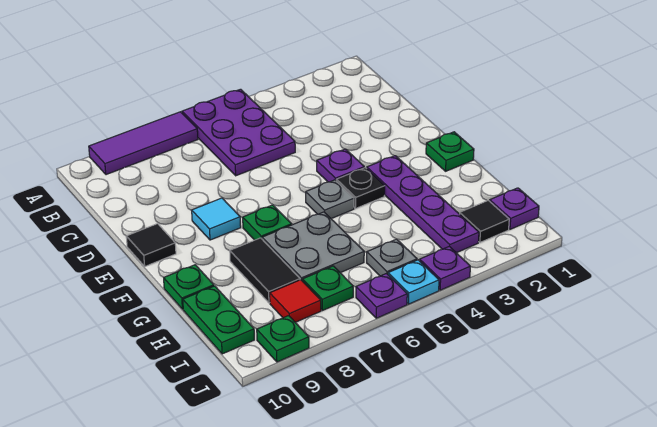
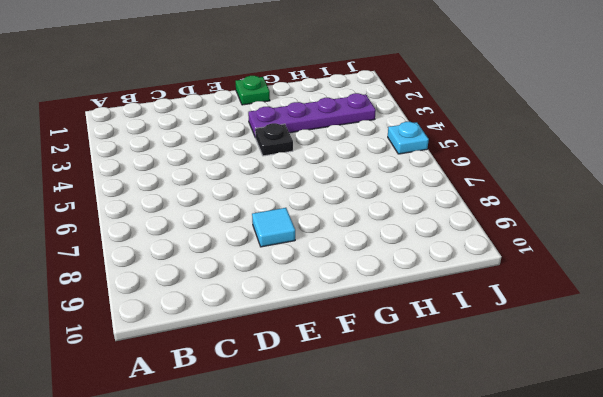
none -> purple 2x3 plate [182,89,295,176]
none -> purple 1x3 tile [89,112,198,175]
none -> purple 1x1 plate [317,149,364,182]

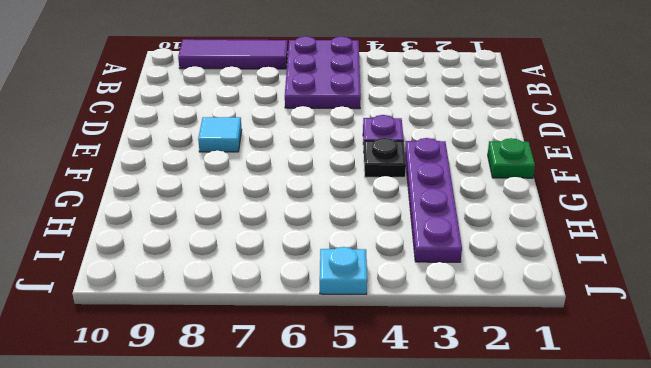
none -> black 1x1 tile [126,224,176,266]
none -> grey 1x1 plate [306,180,354,219]
none -> green 1x1 plate [243,205,292,240]

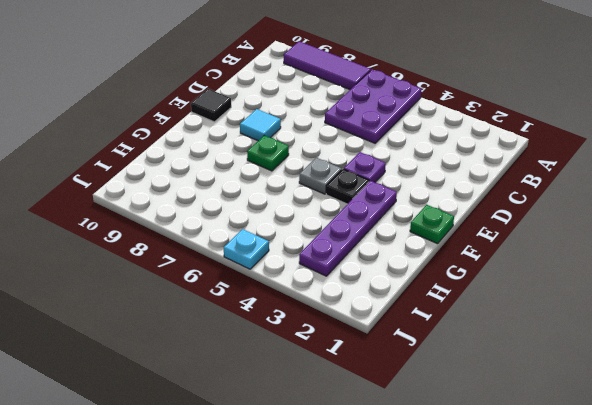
none -> grey 2x2 plate [262,212,364,281]
none -> black 1x2 tile [230,238,300,303]
none -> green 1x1 plate [164,265,214,309]

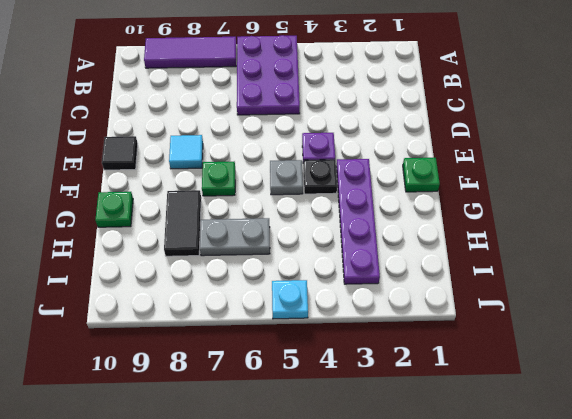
grey 1x2 plate [200,218,270,256] -> grey 2x2 plate [262,212,364,281]
none -> green 1x2 plate [183,286,254,354]
none -> purple 1x1 plate [490,188,539,229]
none -> black 1x1 tile [460,201,509,242]

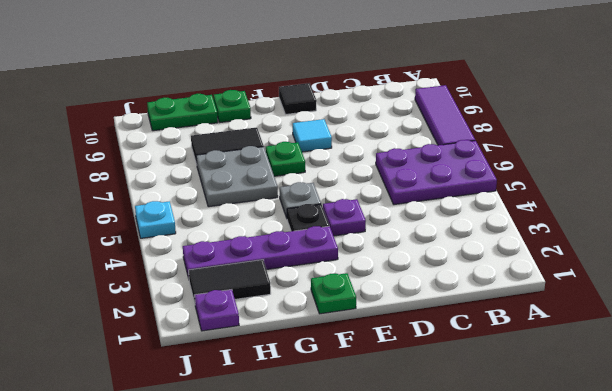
black 1x2 tile [189,260,271,303] -> black 1x1 tile [460,201,509,242]
none -> grey 1x1 plate [367,239,417,276]
none -> green 1x1 plate [303,266,353,311]
none -> red 1x1 tile [270,280,321,322]

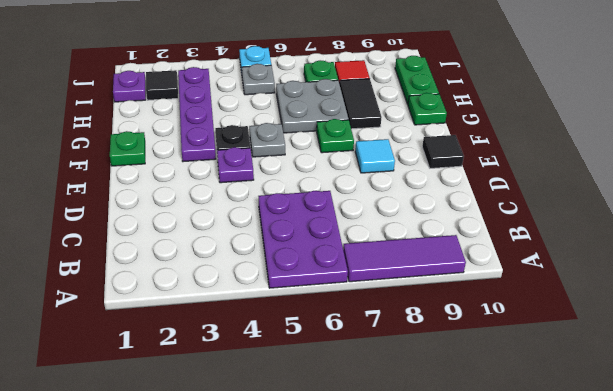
none -> purple 1x1 plate [420,246,470,290]
none -> purple 1x1 plate [356,274,407,318]
none -> green 1x1 plate [257,316,309,362]

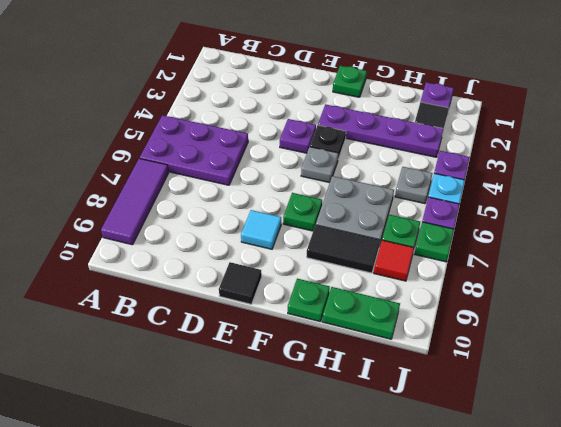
green 1x1 plate [415,222,454,262] -> green 1x1 plate moved to [257,316,309,362]

